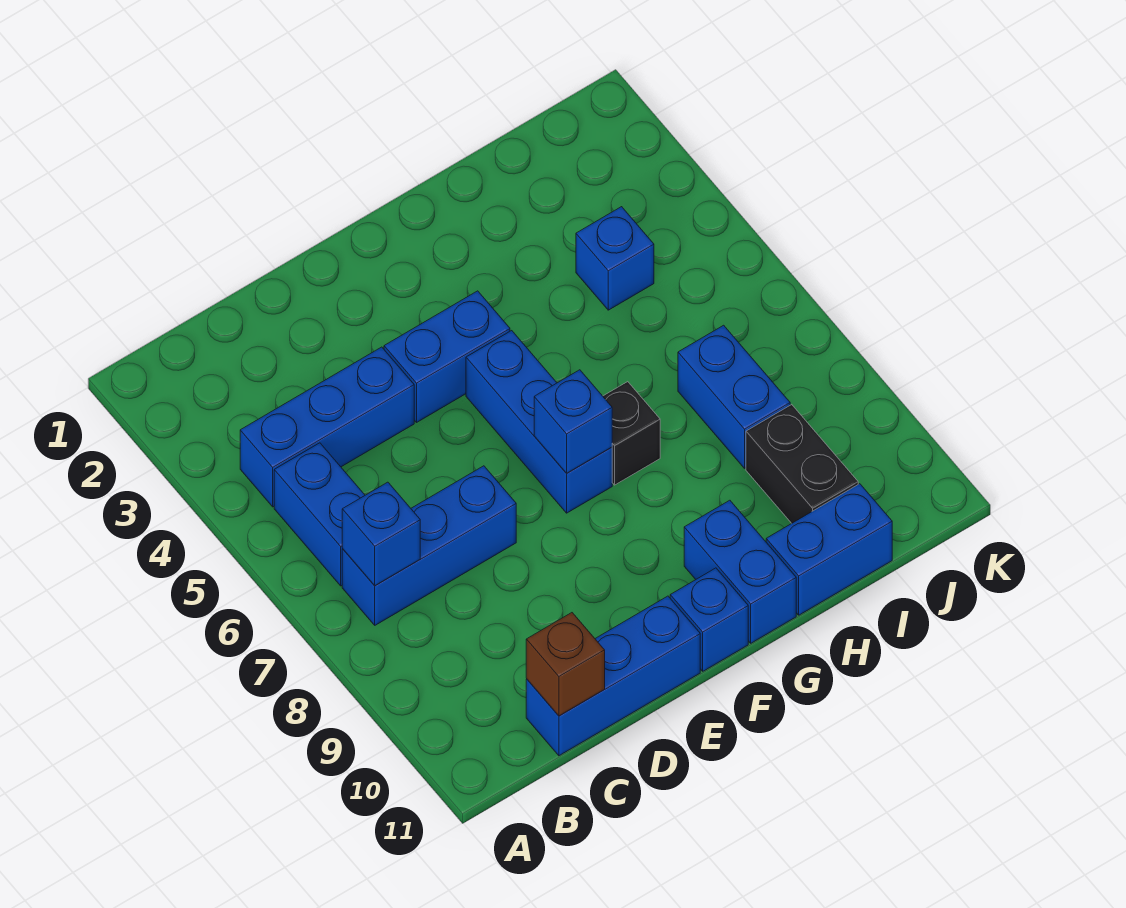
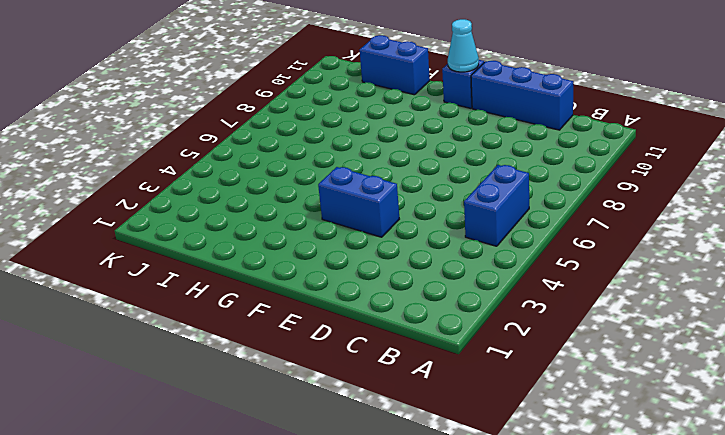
cyan 1x1 cone [448,19,479,72] -> none
none -> blue 1x3 brick [240,347,414,507]
none -> blue 1x3 brick [342,466,516,625]
none -> blue 1x3 brick [466,331,612,513]

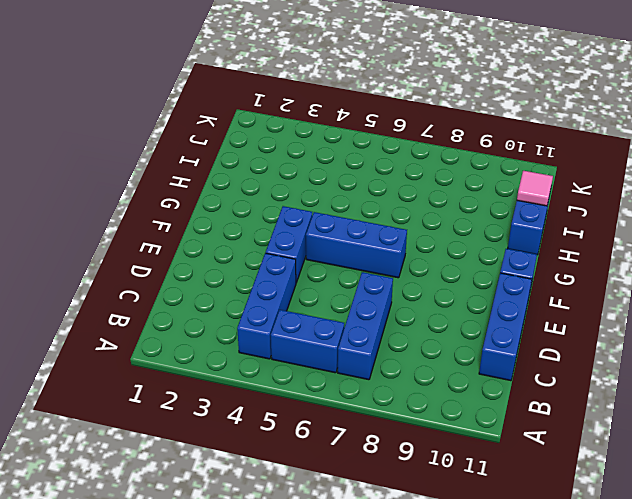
pink 1x1 tile [517,171,553,206] -> none
none -> black 1x1 brick [603,382,660,485]
none -> blue 1x2 brick [684,500,796,643]
none -> blue 1x1 brick [576,207,654,310]

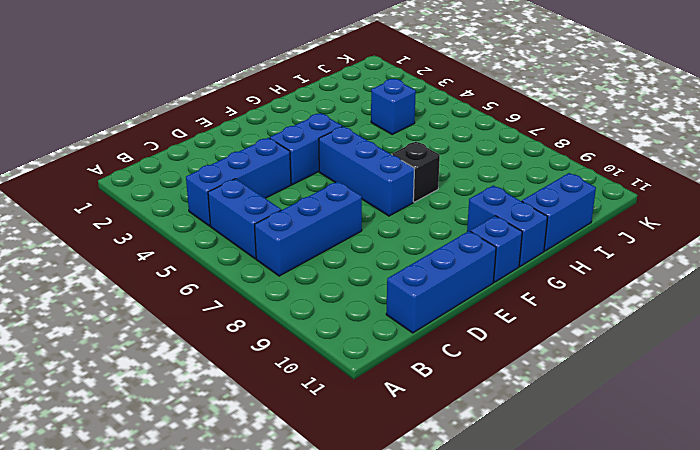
none -> blue 1x2 brick [678,325,790,468]
none -> black 1x2 brick [746,405,858,523]
none -> blue 1x1 brick [342,482,420,586]

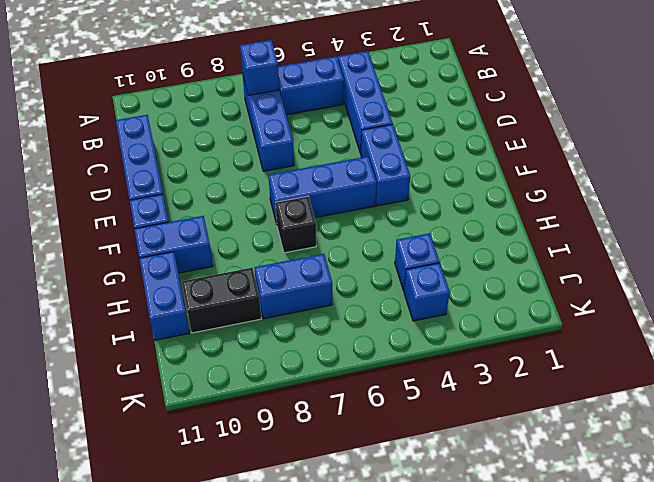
blue 1x1 brick [404,263,450,321] -> blue 1x1 brick moved to [534,370,612,473]
none -> brown 1x1 brick [526,613,605,716]

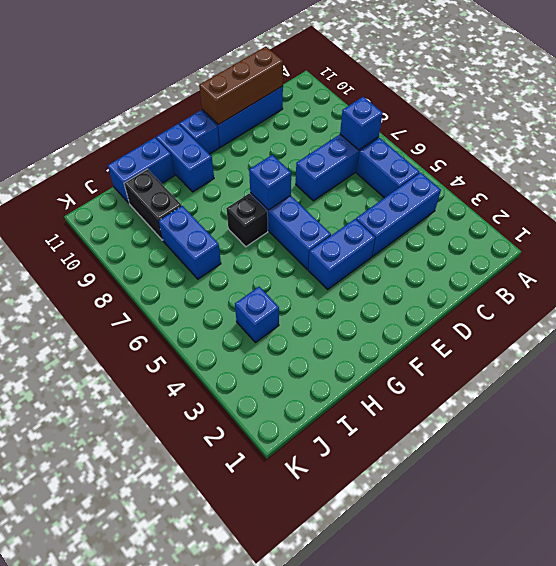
brown 1x3 brick [199,47,283,125] -> brown 1x1 brick [526,613,605,716]

